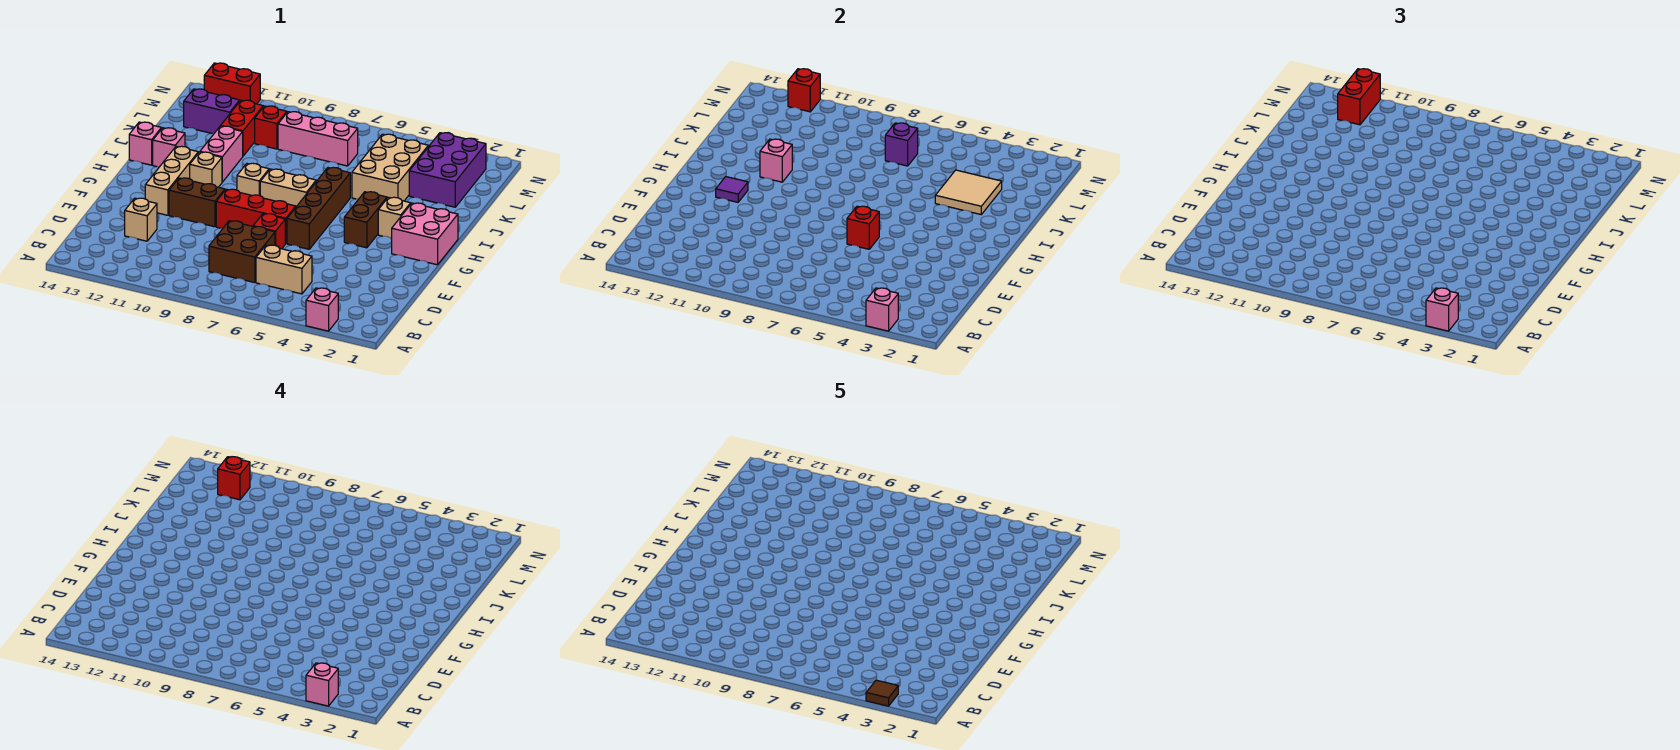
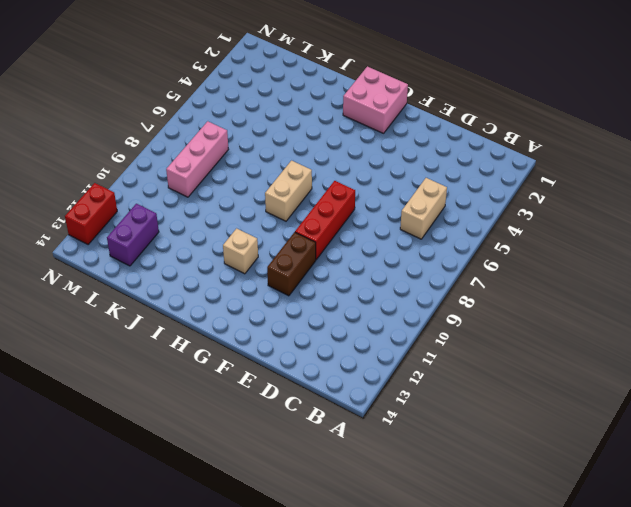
none -> pink 1x1 brick [306,288,338,331]
none -> brown 2x2 brick [209,221,275,283]
none -> tan 1x1 brick [125,198,157,241]
none -> red 1x1 brick [253,214,285,249]

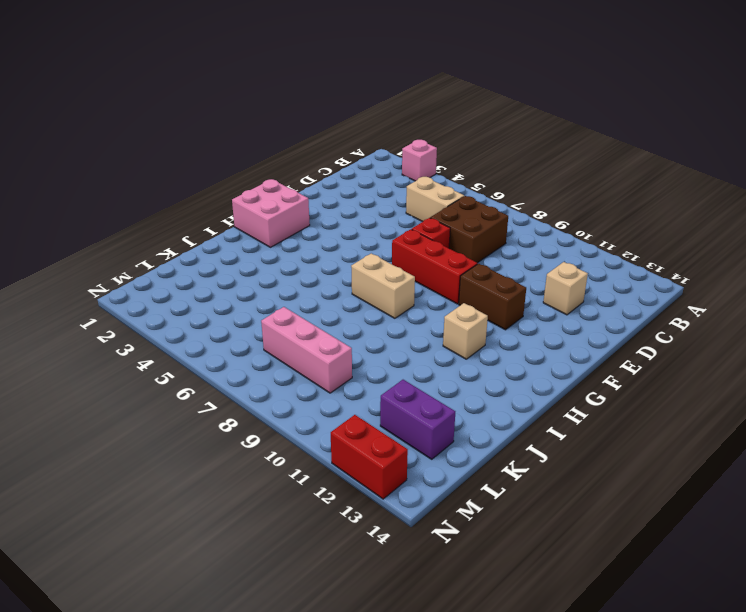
none -> brown 1x4 brick [287,167,350,249]
none -> tan 1x3 brick [145,146,198,215]
none -> brown 1x2 brick [344,192,387,248]
none -> tan 1x1 brick [378,197,411,238]

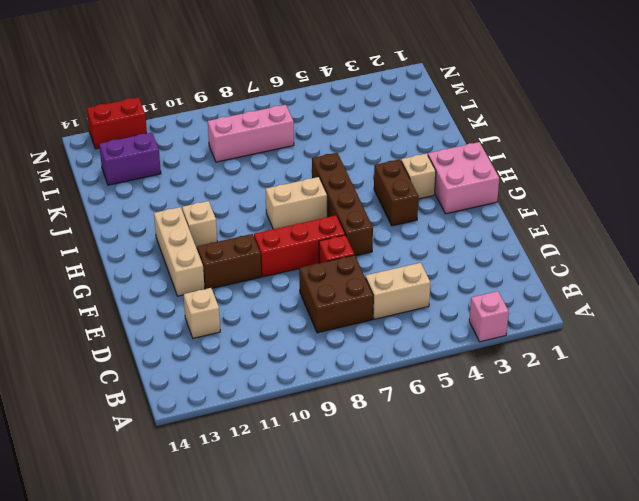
none -> tan 1x1 brick [237,163,269,196]
none -> pink 1x2 brick [200,126,243,182]
none -> pink 1x1 brick [153,128,185,167]
none -> pink 1x1 brick [129,122,162,165]

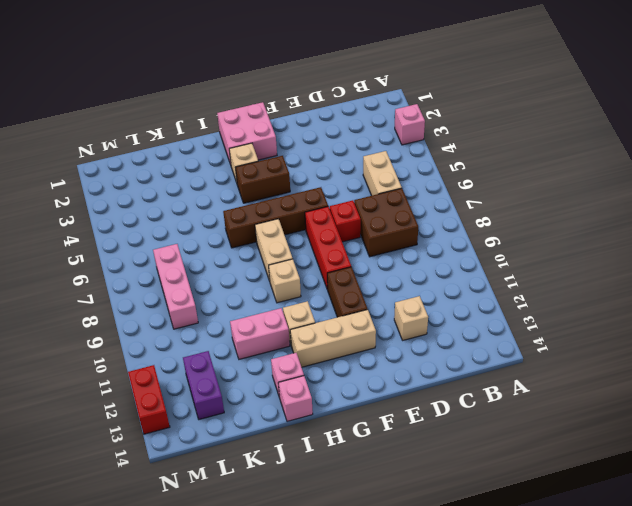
none -> tan 2x3 brick [352,134,428,201]
none -> purple 2x3 brick [409,133,486,207]
none -> red 1x2 brick [221,100,263,156]
none -> red 1x1 brick [255,106,287,149]

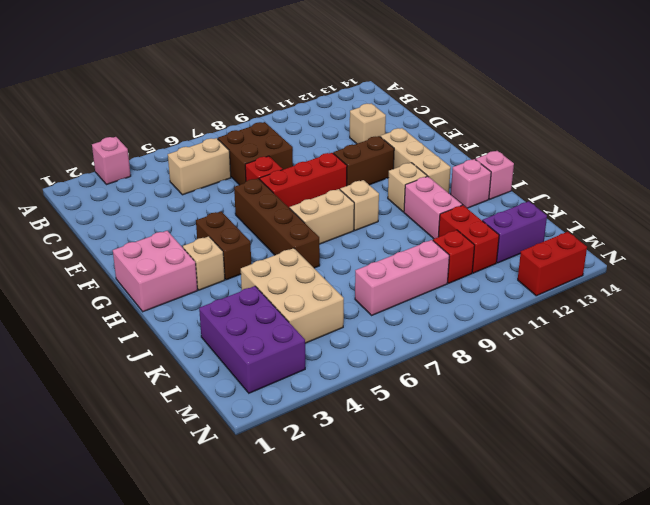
none -> pink 1x1 brick [866,288,898,331]
none -> red 1x1 brick [847,206,879,249]
none -> purple 1x1 tile [716,177,748,202]
none -> pink 1x1 brick [760,139,792,182]

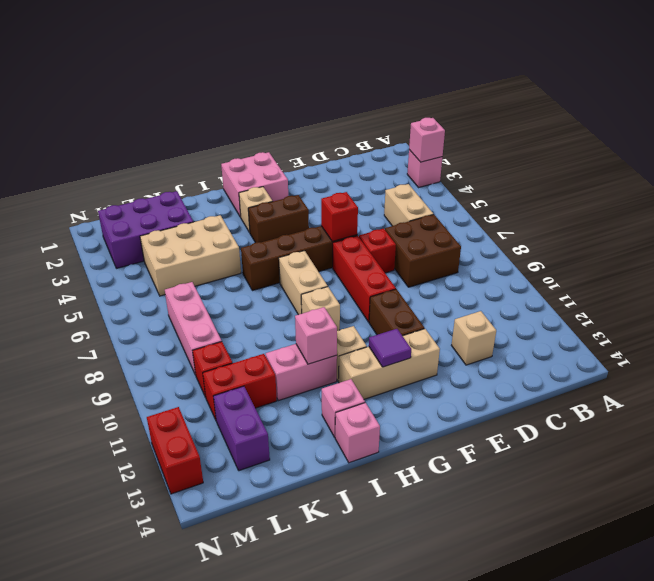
none -> tan 2x2 tile [935,170,1002,214]
none -> purple 1x1 brick [885,123,918,166]
none -> red 1x1 brick [788,69,820,112]
none -> pink 1x1 brick [1426,288,1458,331]

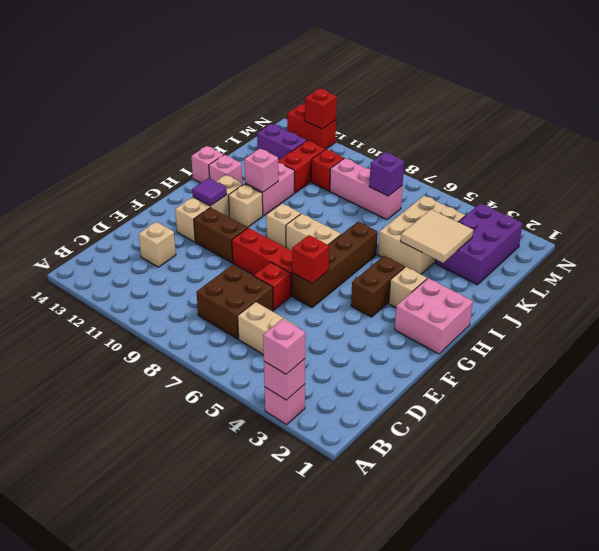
none -> red 1x2 brick [1338,69,1380,125]
none -> pink 1x1 brick [306,663,338,706]
none -> red 1x1 brick [218,457,250,500]
none -> brown 1x1 tile [866,680,898,706]

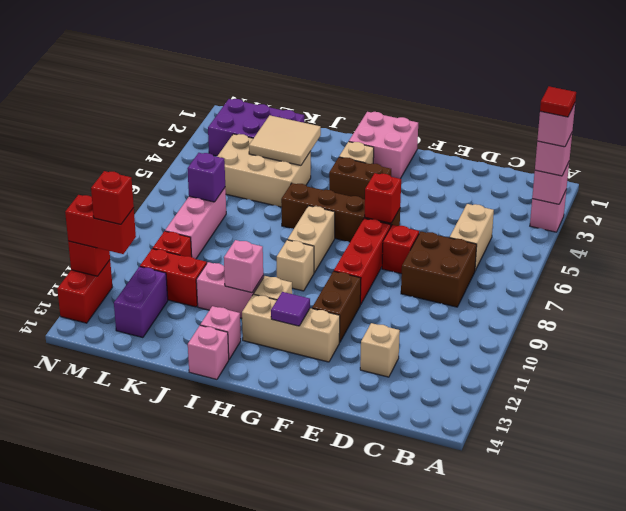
red 1x1 tile [540,86,576,117] -> brown 1x1 tile [866,680,898,706]

